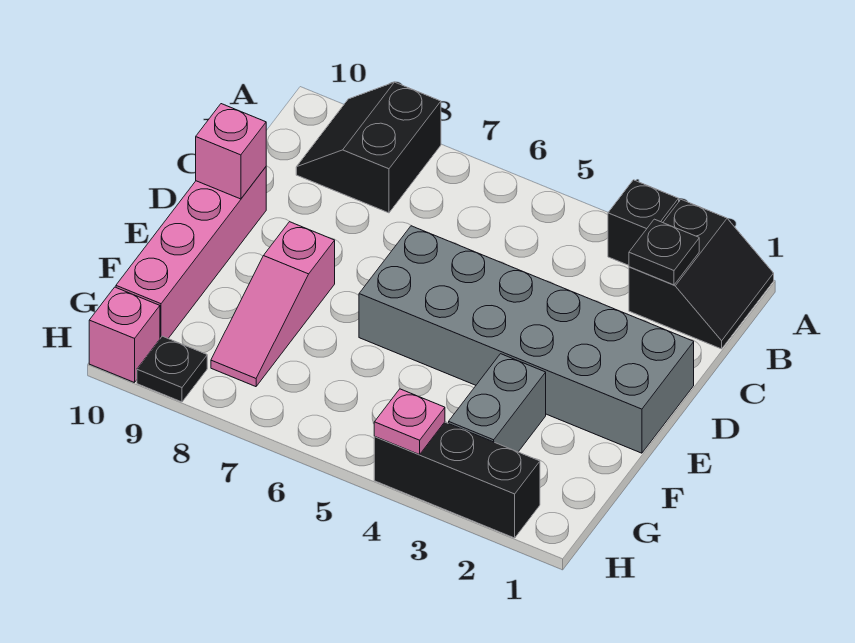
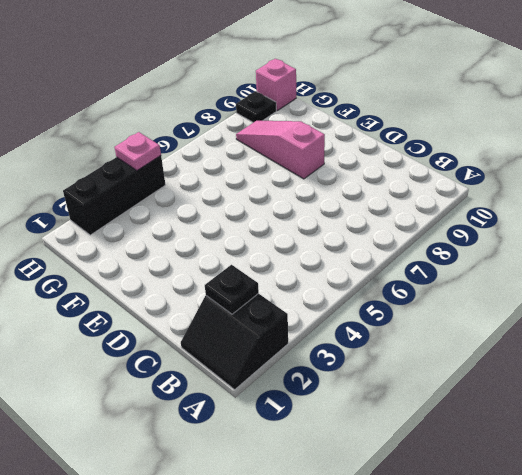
none -> black 1x1 brick [608,180,679,265]
none -> black 2x2 slope [296,82,441,213]
none -> grey 2x6 brick [359,226,694,453]

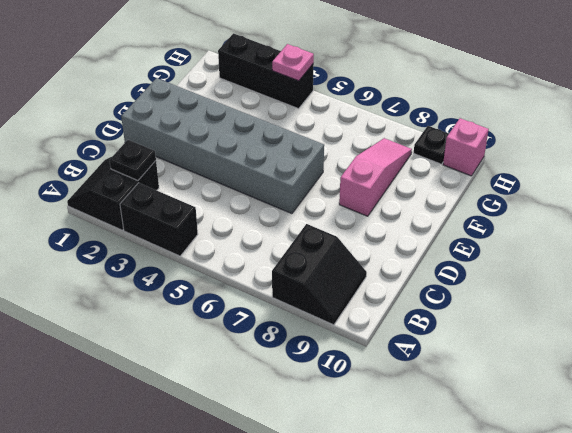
black 1x2 brick [120,183,198,256] -> black 1x1 brick [608,180,679,265]
none -> pink 1x4 brick [116,167,266,338]
none -> grey 1x2 brick [449,354,546,452]
none -> pink 1x1 brick [196,104,266,199]

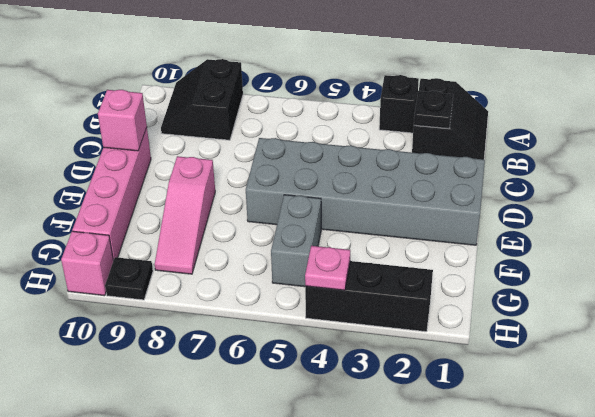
grey 1x2 brick [271,195,321,287] -> grey 1x2 brick moved to [449,354,546,452]

